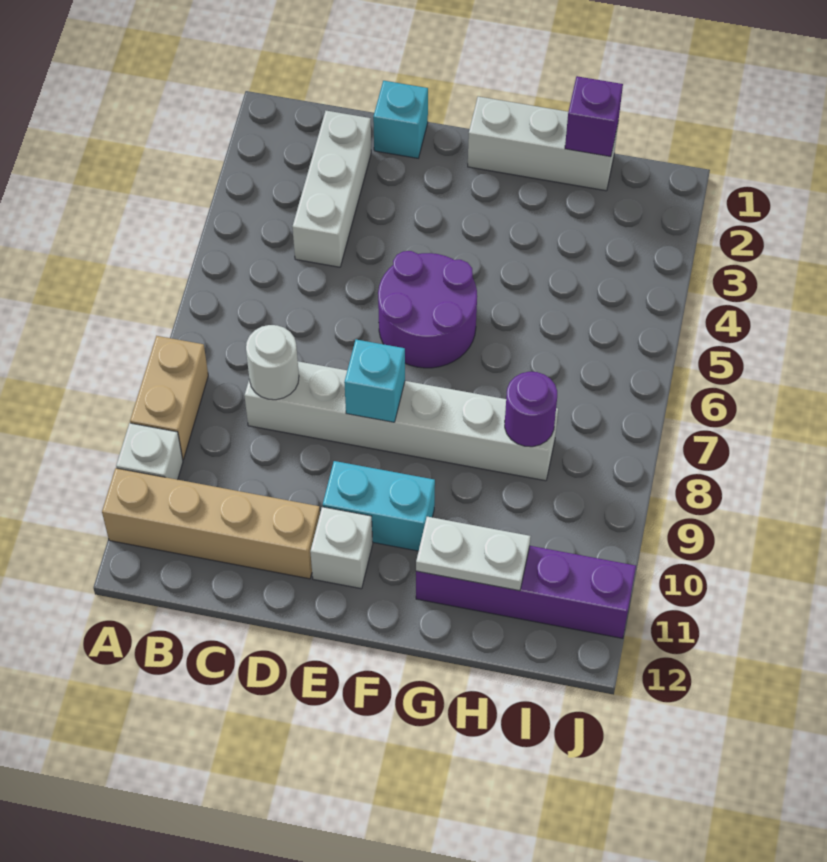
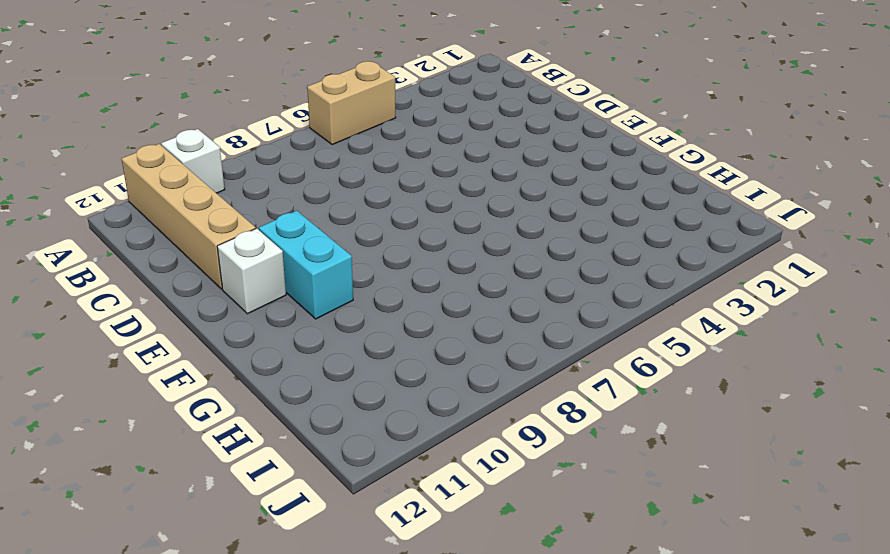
tan 1x2 brick [307,61,396,145] -> tan 1x2 brick moved to [130,336,208,459]
none -> white 1x3 brick [293,111,371,267]
none -> white 1x6 brick [244,361,558,481]
none -> cyan 1x1 brick [373,81,428,158]

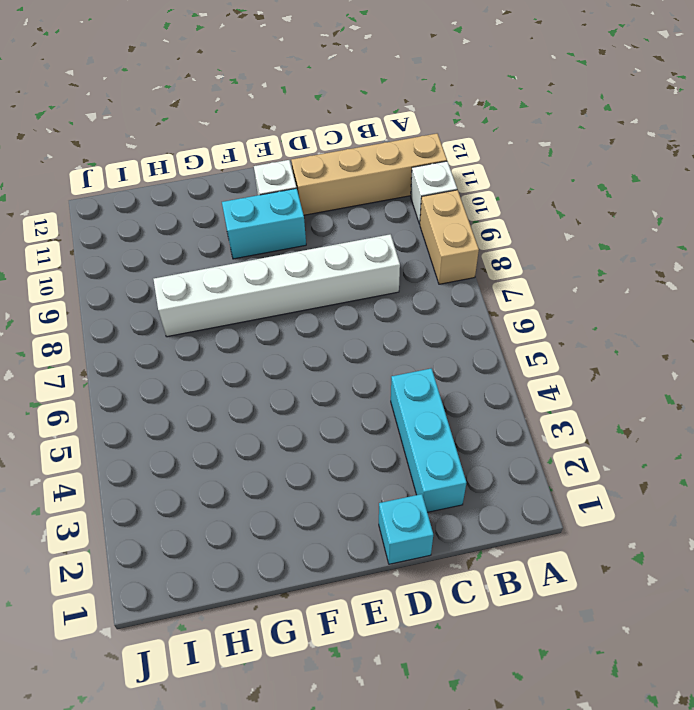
cyan 1x3 brick [391,368,466,512] -> white 1x3 brick [293,111,371,267]
none -> purple 2x2 round brick [378,251,477,368]
none -> white 1x3 brick [468,97,618,191]
none -> purple 1x4 brick [416,546,636,638]

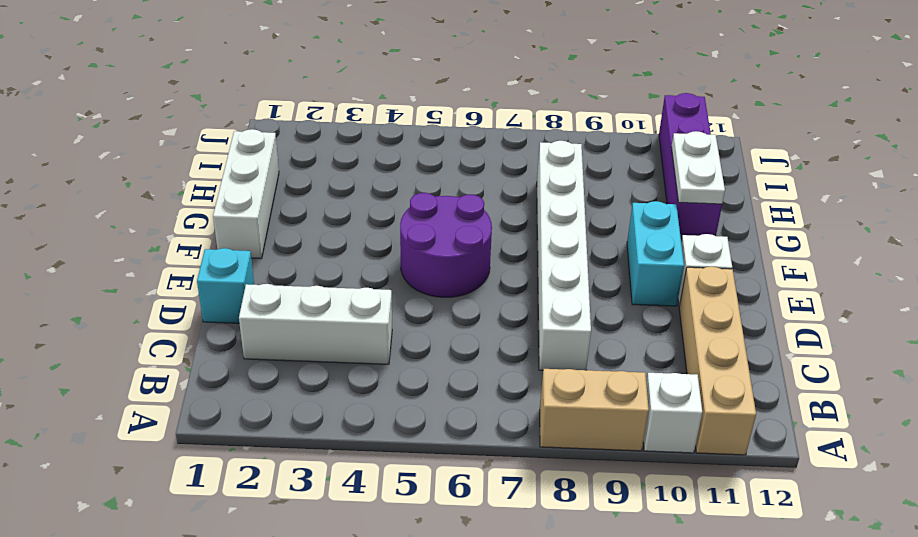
none -> white 1x1 round brick [246,325,299,400]
none -> cyan 1x1 brick [344,339,405,422]
none -> purple 1x1 brick [565,76,623,157]

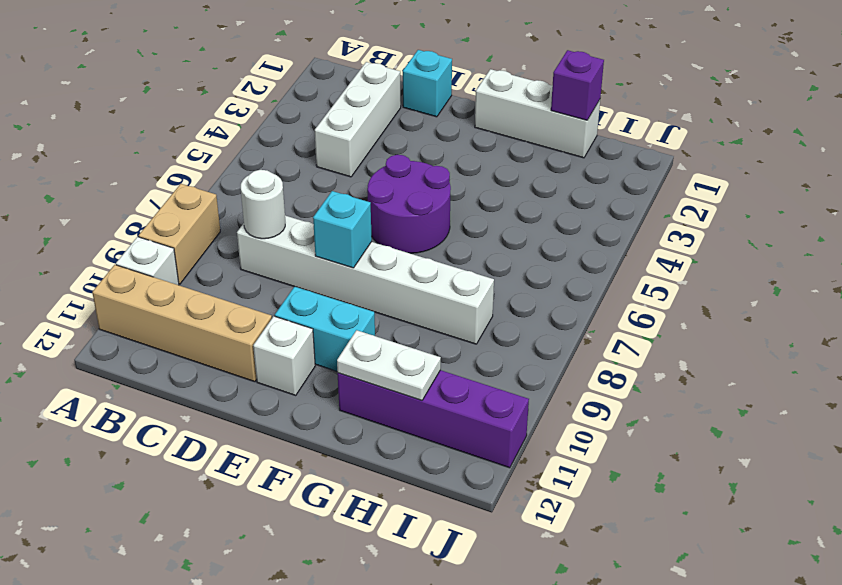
none -> purple 1x1 round brick [505,372,557,447]

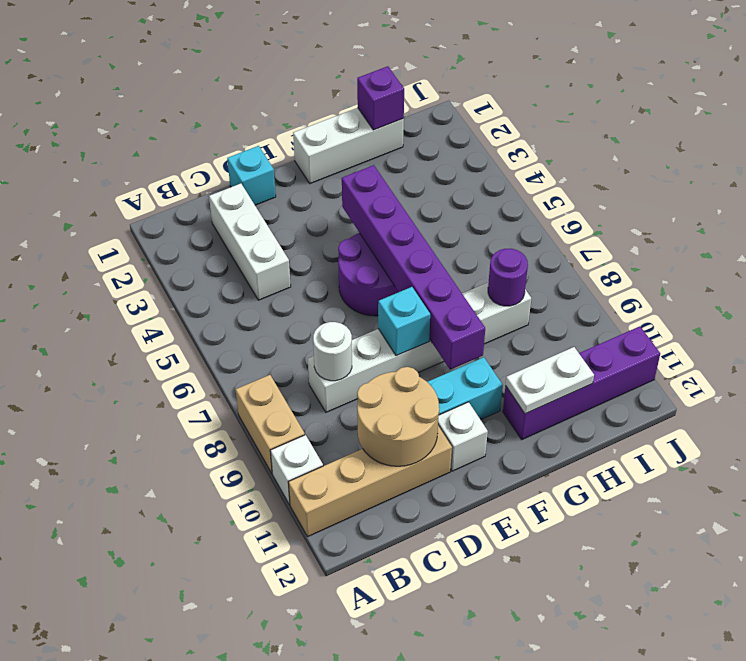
tan 2x2 round brick [357,367,439,466] -> none
purple 1x6 brick [342,165,485,370] -> none

